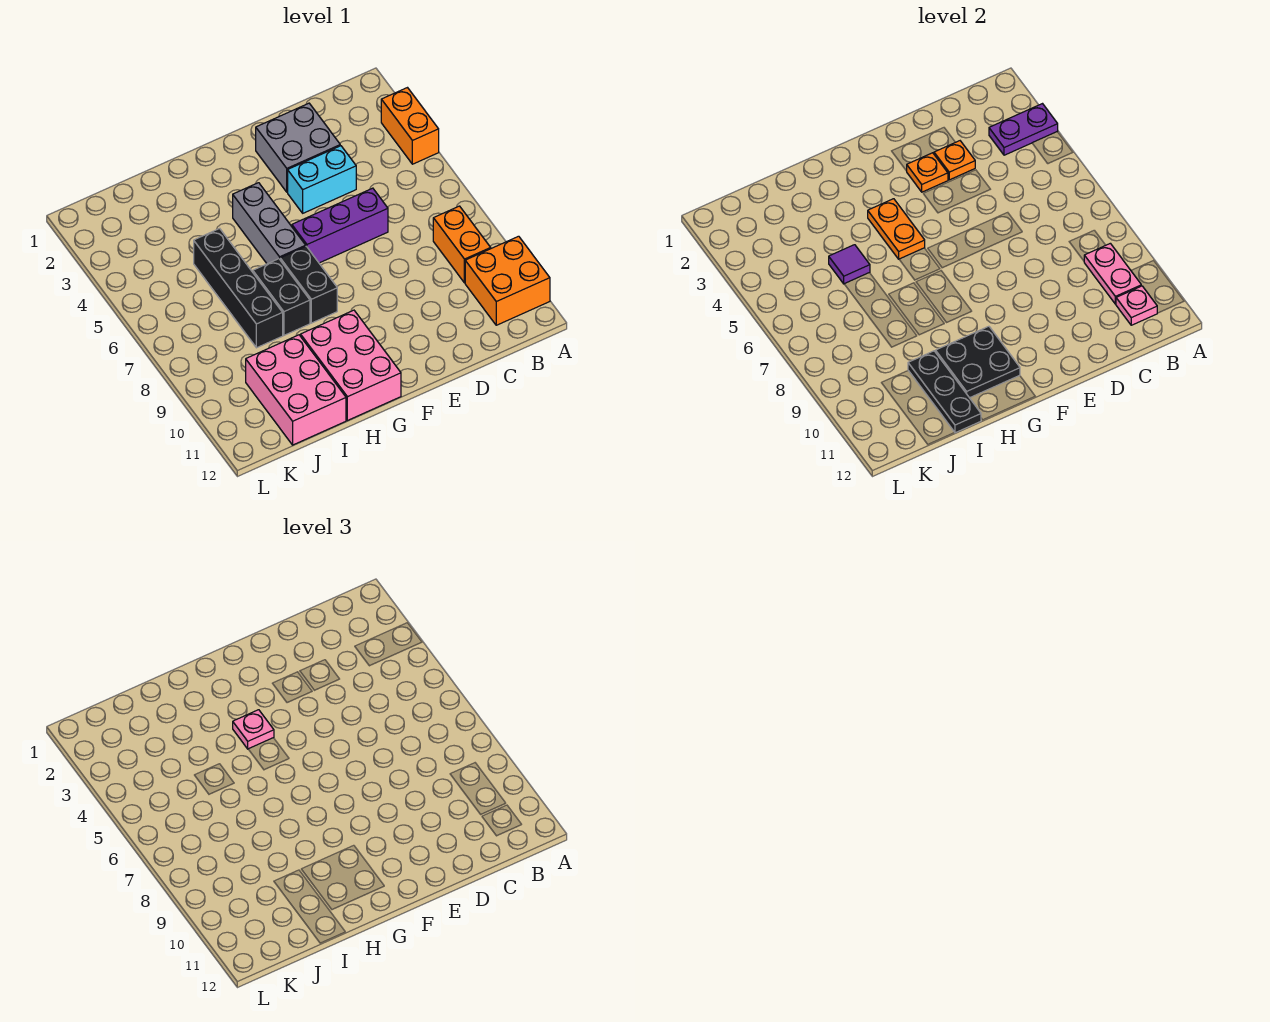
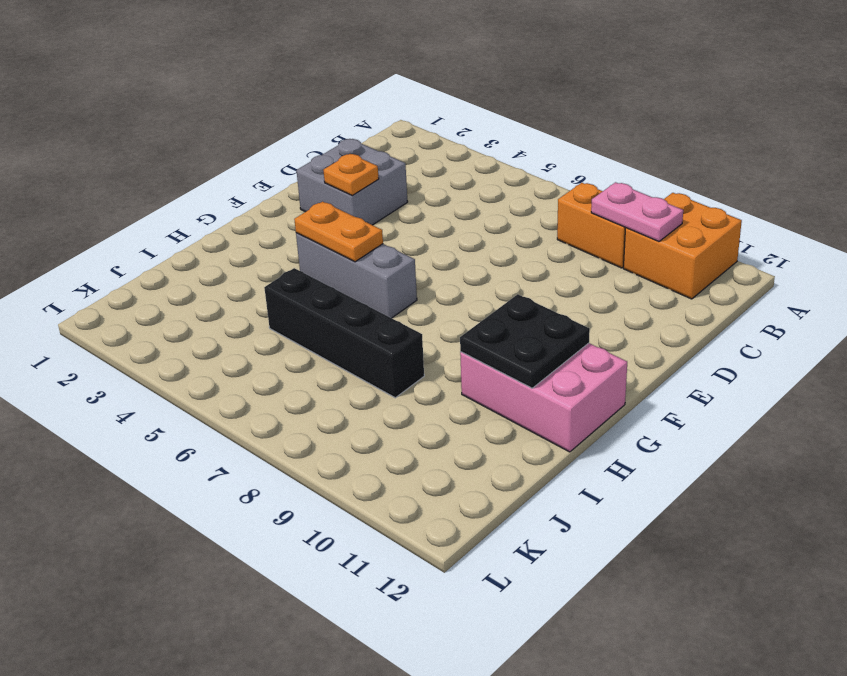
none -> orange 1x2 brick [381,88,439,164]
none -> cyan 1x2 brick [288,146,356,213]
none -> purple 1x3 brick [292,188,388,263]

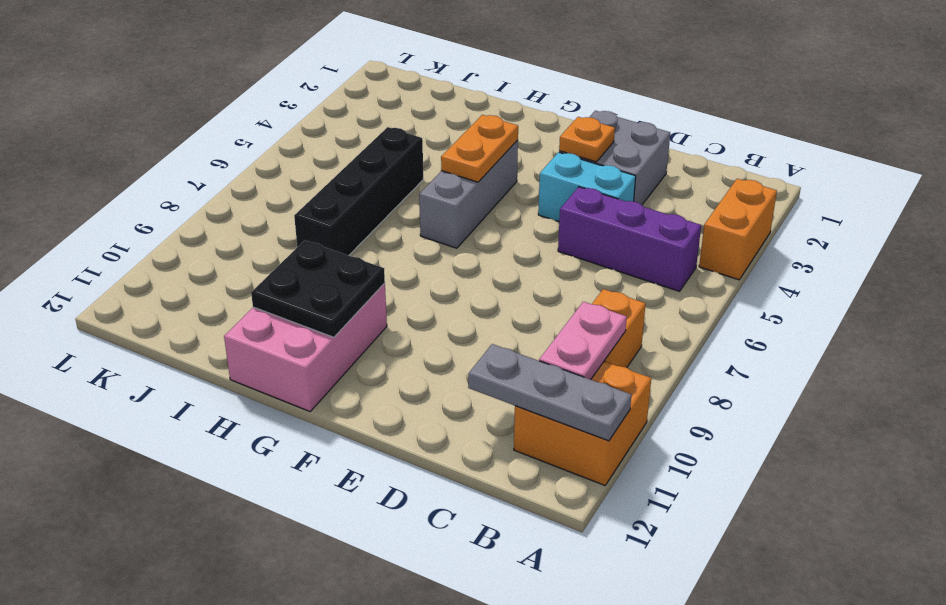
grey 1x3 plate [468,344,631,441] -> pink 1x1 plate [1116,286,1157,325]
purple 1x3 brick [558,187,701,291] -> purple 1x3 brick moved to [292,188,388,263]
none -> black 1x2 brick [280,246,337,323]
none -> black 1x2 brick [253,259,310,335]
none -> pink 2x3 brick [246,335,346,445]

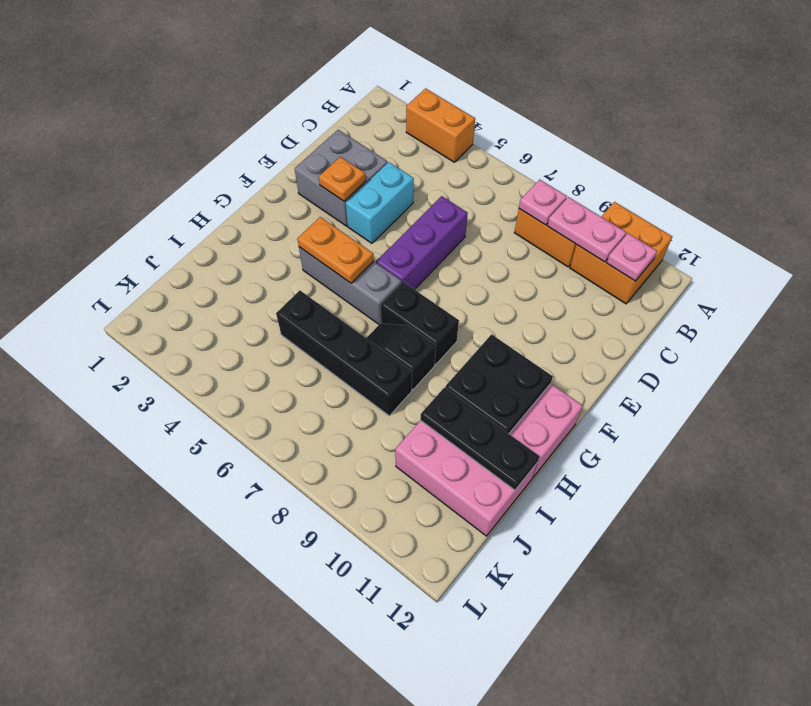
pink 1x1 plate [519,179,567,225] -> pink 1x1 plate moved to [233,710,274,749]
black 1x2 slope [367,324,436,390] -> black 1x2 brick [253,259,310,335]
none -> purple 1x2 plate [989,104,1058,155]
none -> orange 1x1 plate [934,141,975,180]
none -> purple 1x1 tile [829,245,870,284]

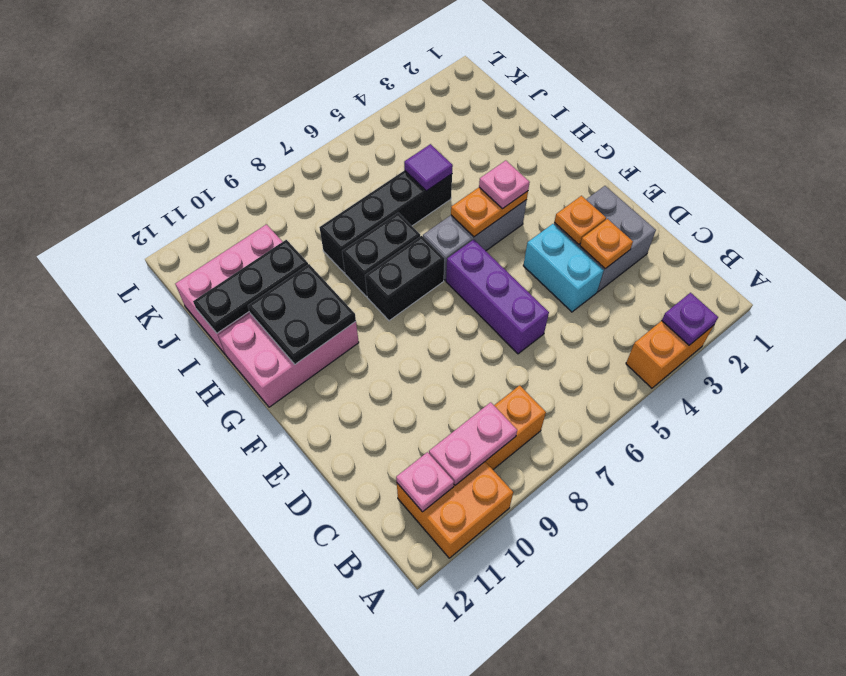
purple 1x1 plate [662,293,718,345] -> purple 1x2 plate [989,104,1058,155]

